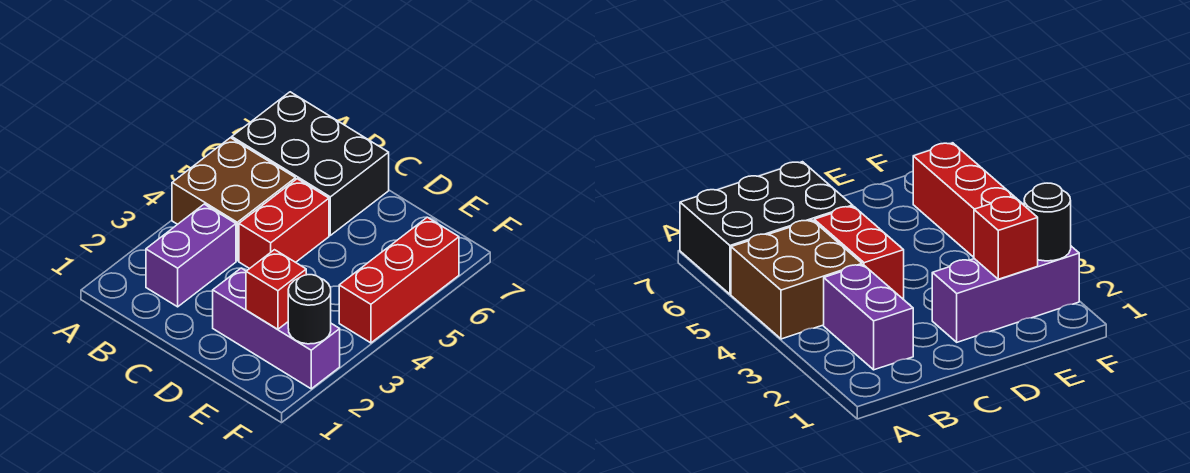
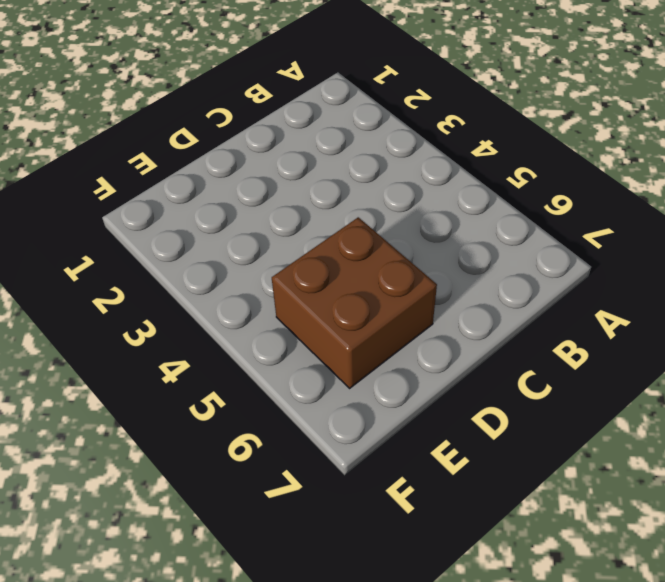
brown 2x2 brick [272,217,437,388] -> brown 2x2 brick moved to [172,138,296,261]
none -> black 2x3 brick [232,92,389,235]
none -> purple 1x2 brick [146,204,236,307]

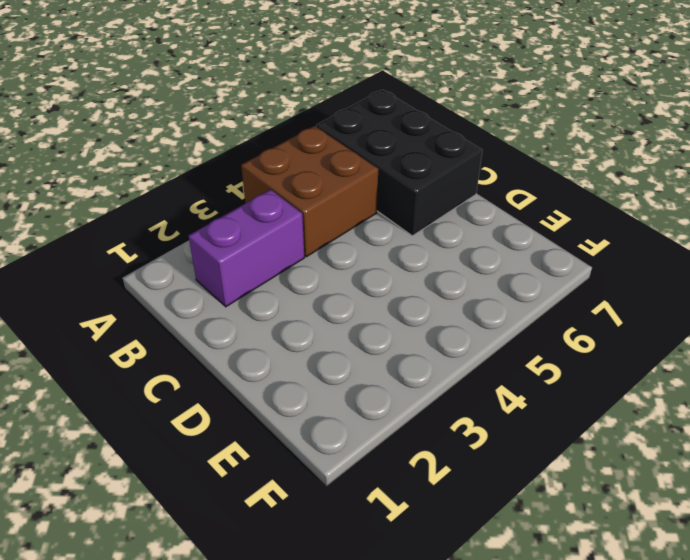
none -> red 1x2 brick [239,179,329,269]
none -> purple 1x3 brick [213,268,340,389]

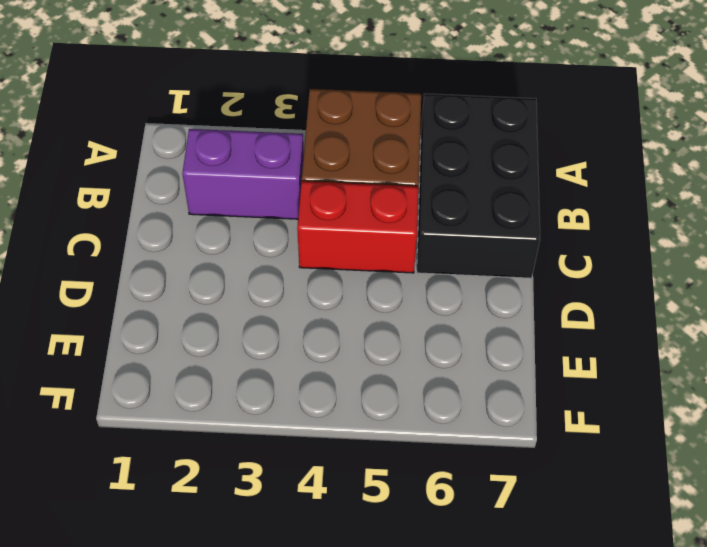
none -> purple 1x3 brick [213,268,340,389]
none -> red 1x3 brick [339,217,459,343]

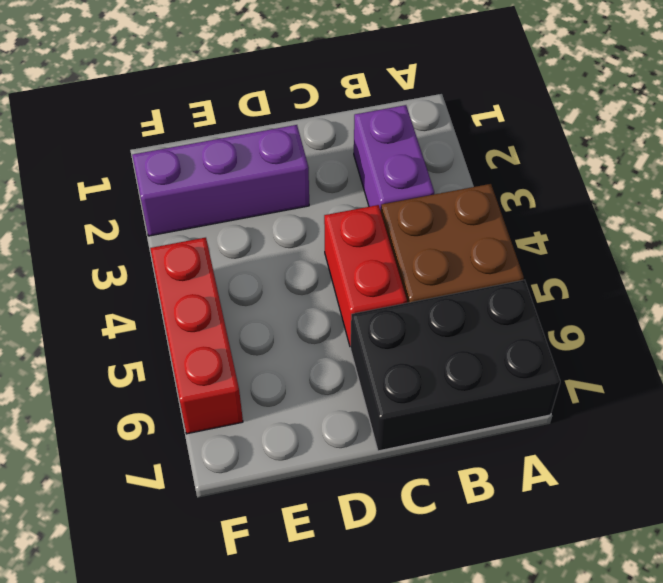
none -> red 1x1 brick [246,250,306,329]
none -> black 1x1 round brick [288,275,331,344]

